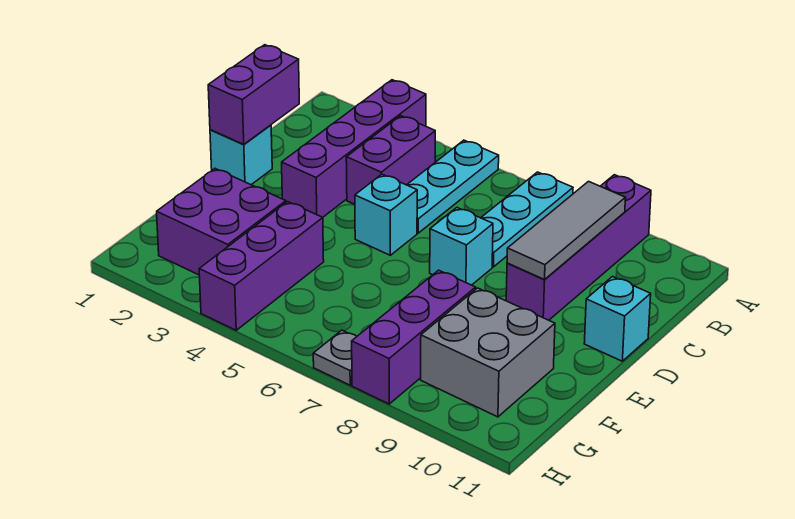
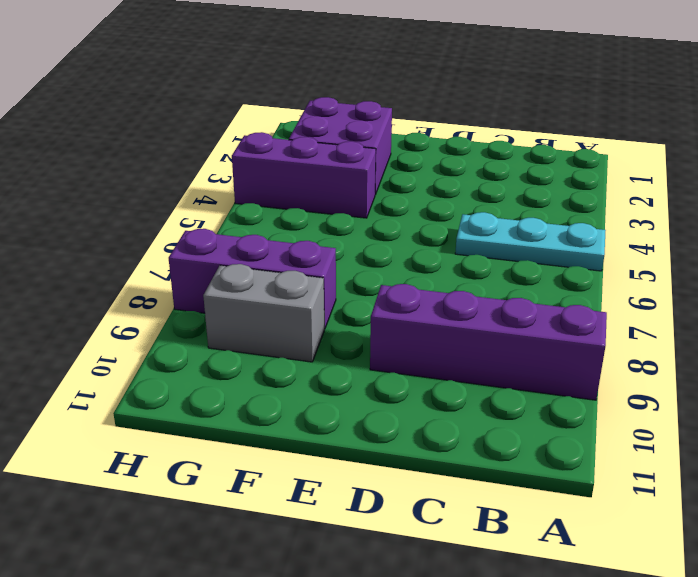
grey 1x2 brick [203,264,324,362] -> grey 2x2 brick [421,288,555,417]
none -> purple 1x4 brick [282,80,426,217]
none -> cyan 1x3 plate [481,172,573,267]
none -> purple 1x2 brick [346,116,435,204]

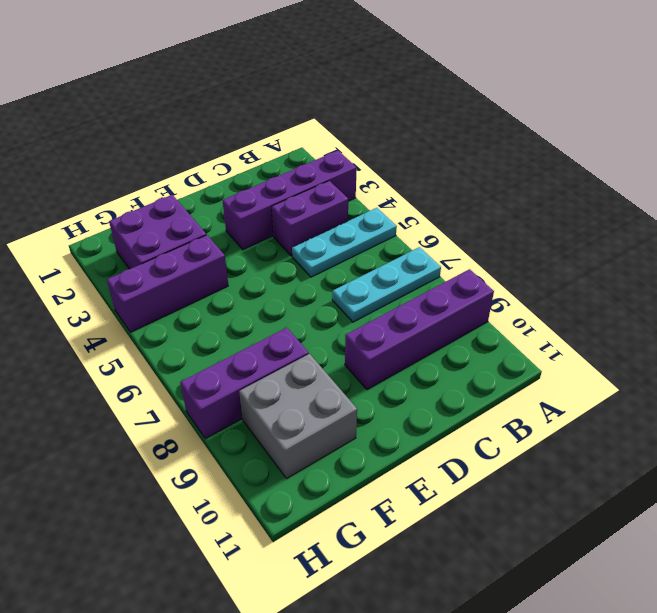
none -> cyan 1x1 brick [210,125,272,185]
none -> cyan 1x1 brick [355,174,417,255]
none -> cyan 1x1 brick [430,208,493,285]

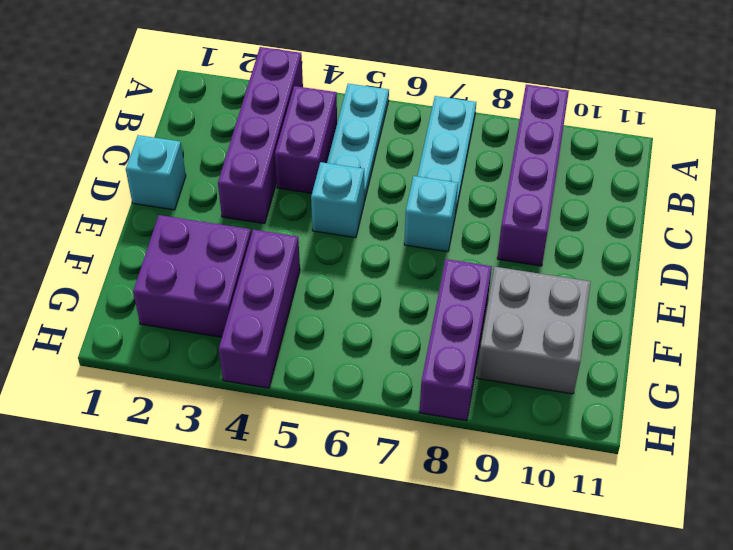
none -> cyan 1x1 brick [584,277,651,361]
none -> grey 1x1 plate [313,330,357,385]
none -> grey 1x3 tile [507,181,625,280]

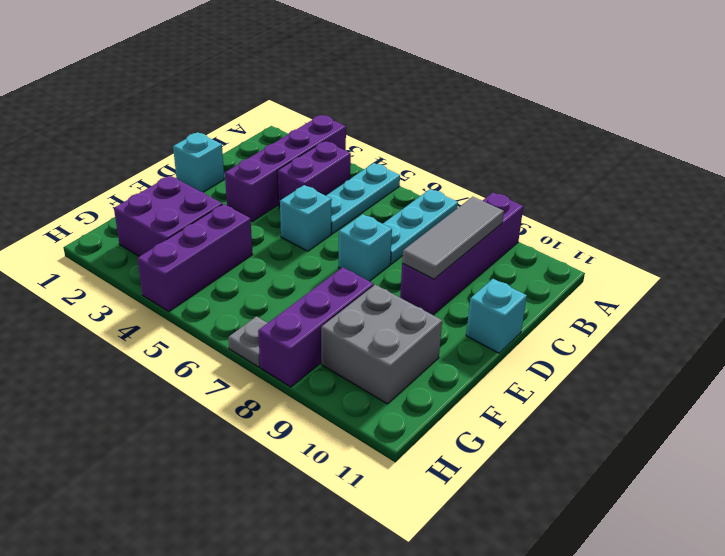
none -> purple 1x2 brick [208,45,299,145]

